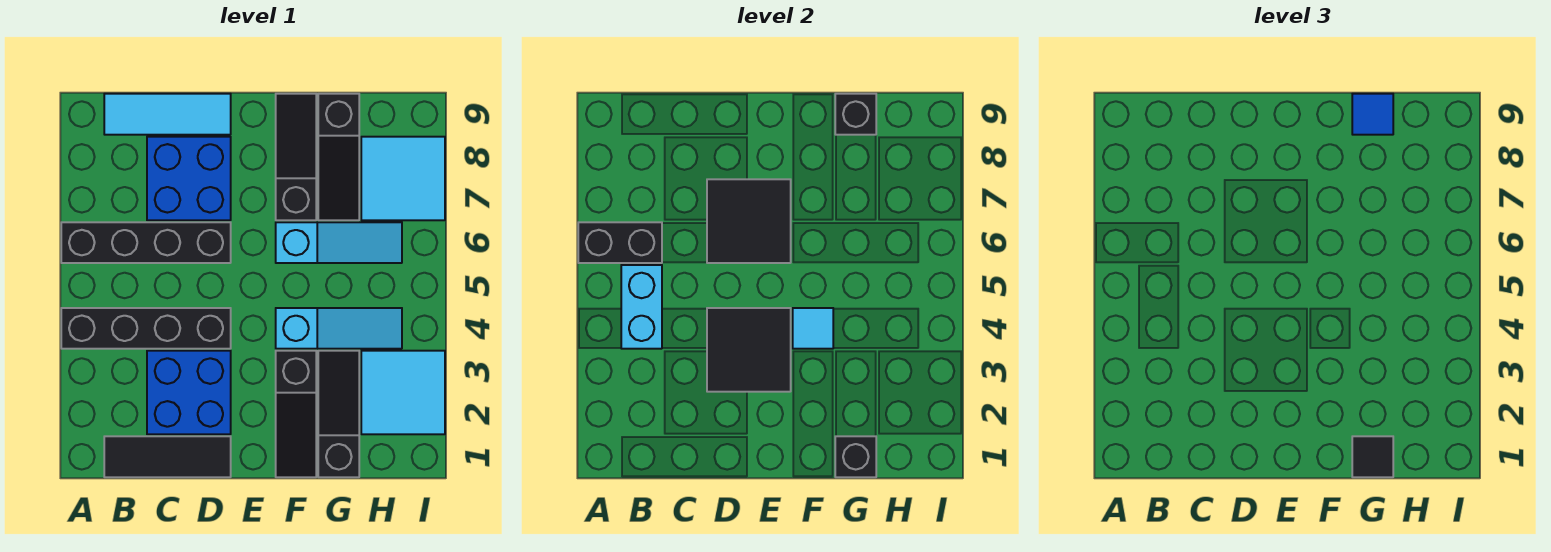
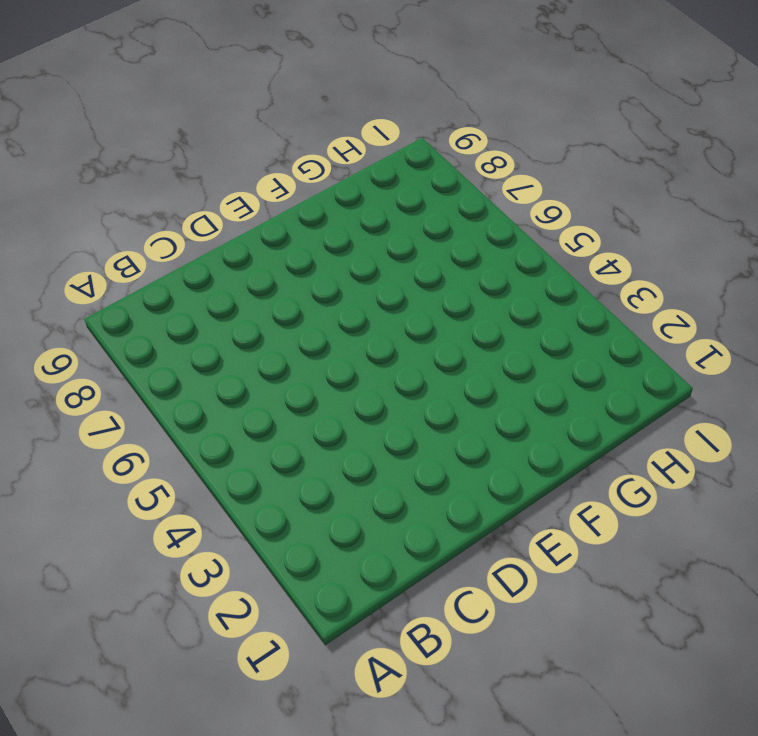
none -> black 1x4 brick [61,308,231,349]
none -> black 1x4 brick [61,222,231,263]
none -> black 1x3 tile [104,436,231,477]

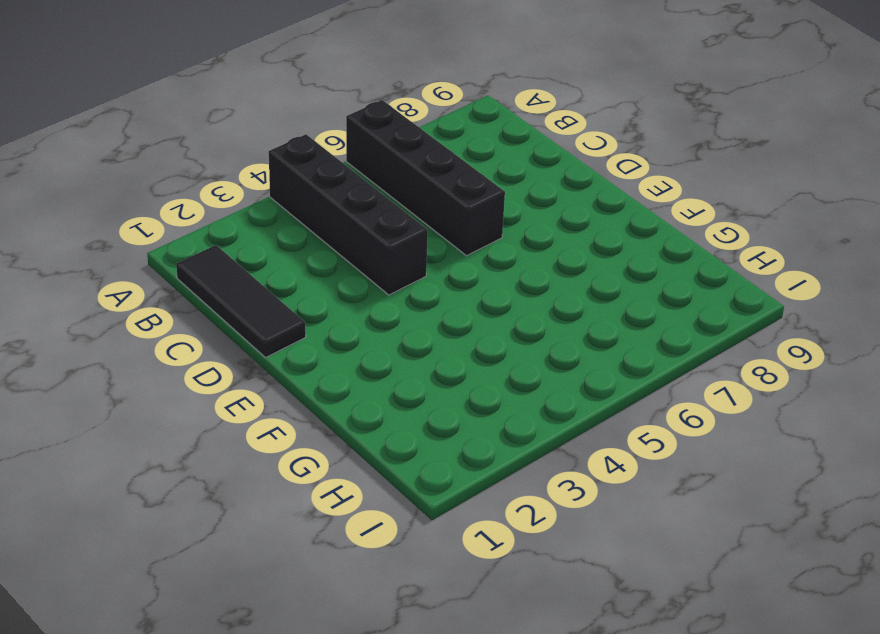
none -> cyan 1x3 tile [104,94,231,135]
none -> blue 2x2 brick [147,351,231,434]
none -> blue 2x2 brick [147,137,231,220]

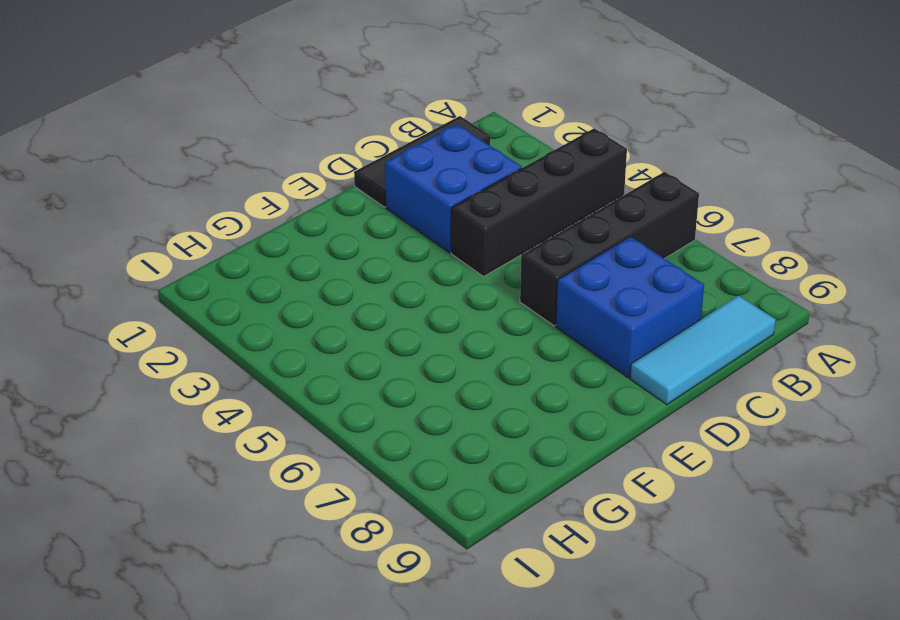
none -> black 1x3 slope [276,351,316,477]
none -> cyan 1x3 slope [276,308,402,349]
none -> cyan 1x3 slope [276,222,402,263]

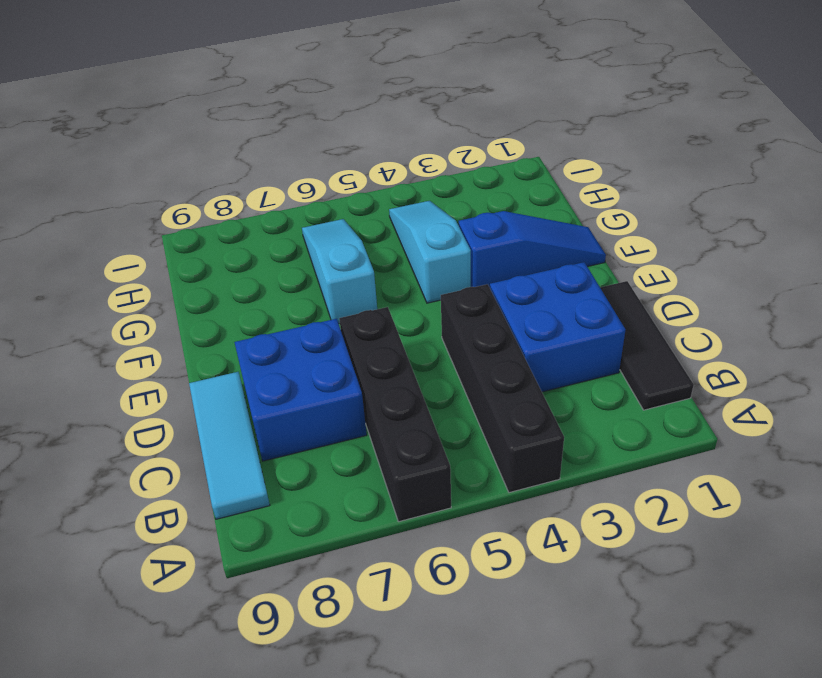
blue 1x3 slope [459,211,606,288] -> black 1x3 slope [276,351,316,477]
none -> black 1x3 slope [276,94,316,220]
none -> black 1x3 slope [318,351,359,477]
none -> black 1x3 slope [318,94,359,220]

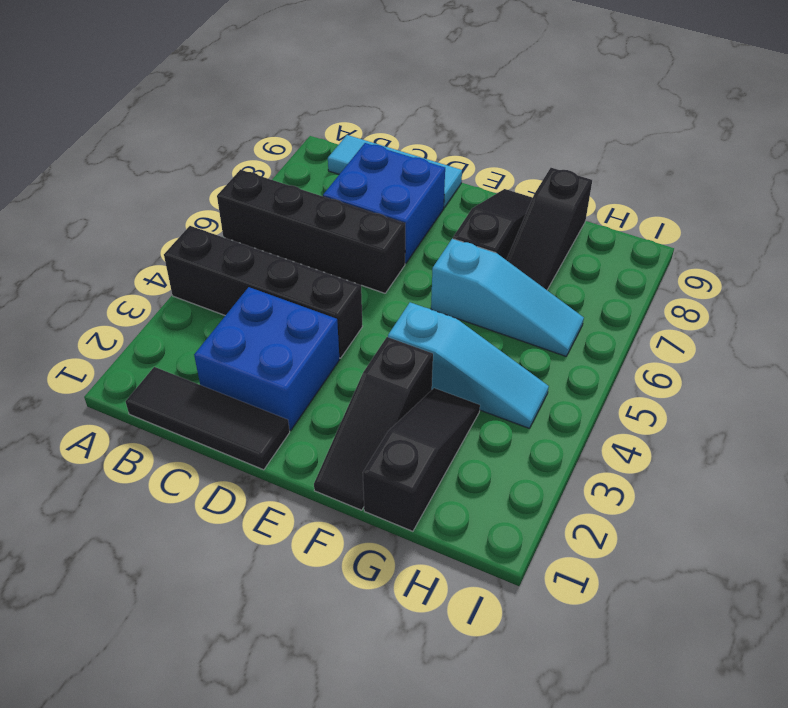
none -> cyan 2x2 tile [361,351,445,434]
none -> cyan 2x2 tile [361,137,445,220]
none -> black 1x2 brick [578,222,662,263]

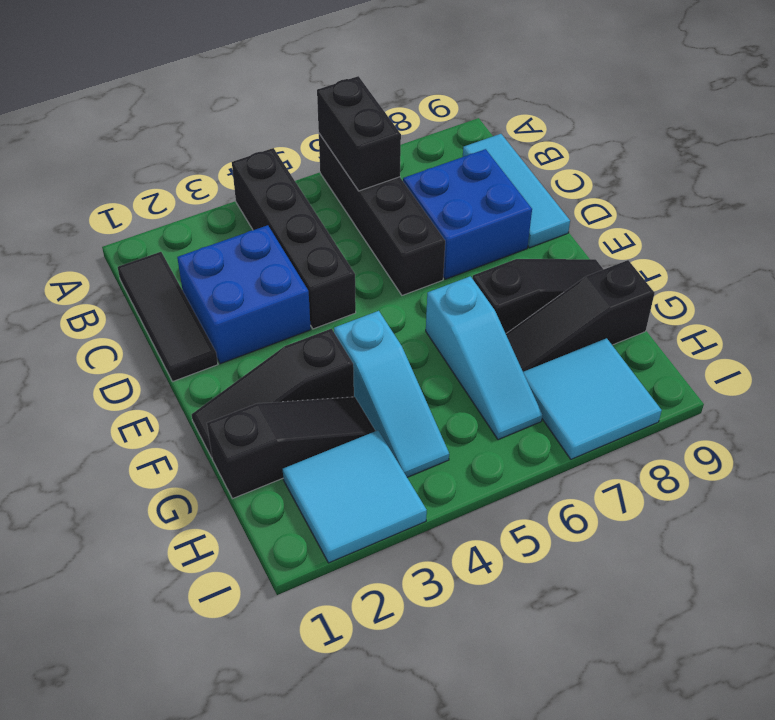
none -> cyan 1x2 brick [621,265,662,349]
none -> black 2x2 tile [707,308,791,392]
none -> black 2x2 tile [707,179,791,263]

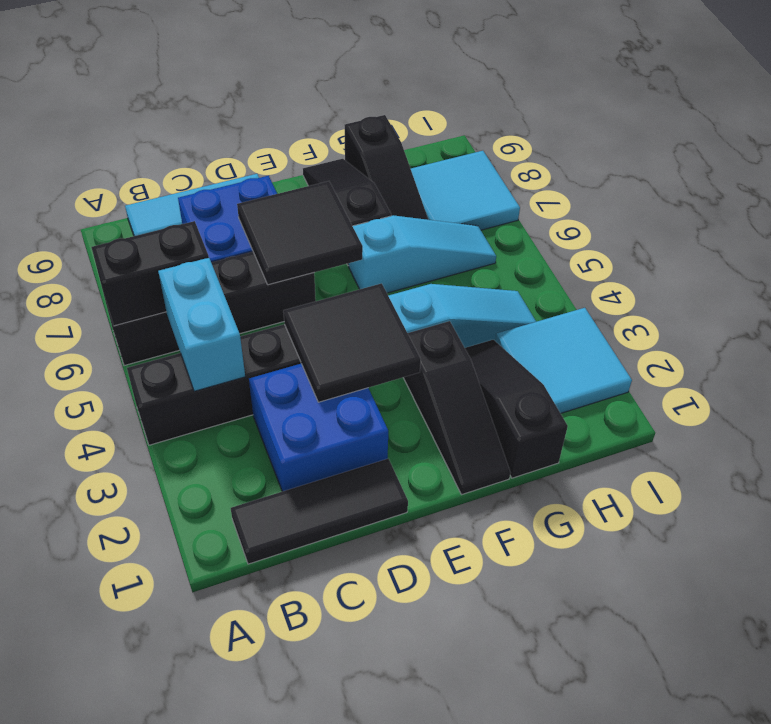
none -> cyan 1x1 tile [793,308,833,349]
none -> black 1x1 brick [835,436,876,477]
none -> black 1x1 brick [835,94,876,135]

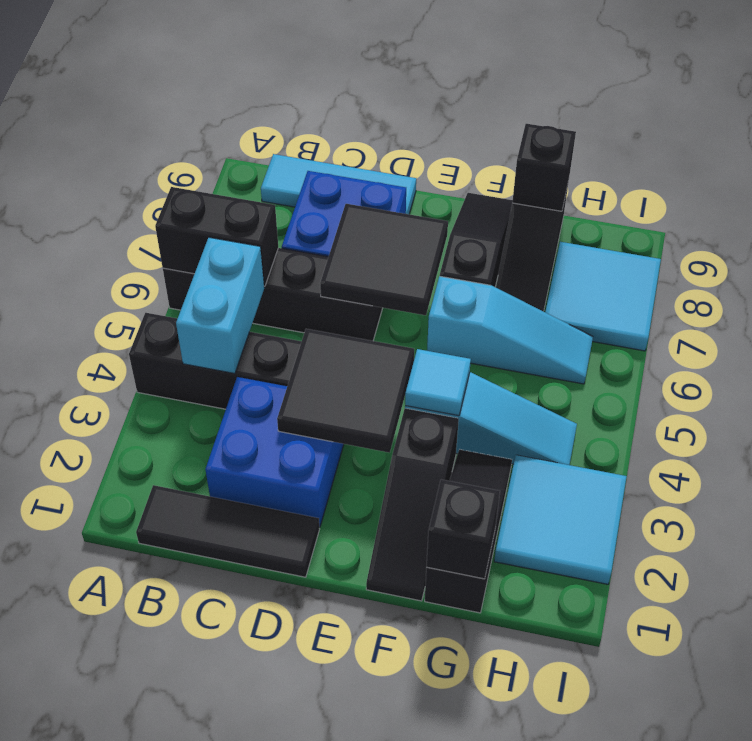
none -> black 1x1 tile [1352,436,1393,477]
none -> blue 1x1 tile [1352,94,1393,135]

